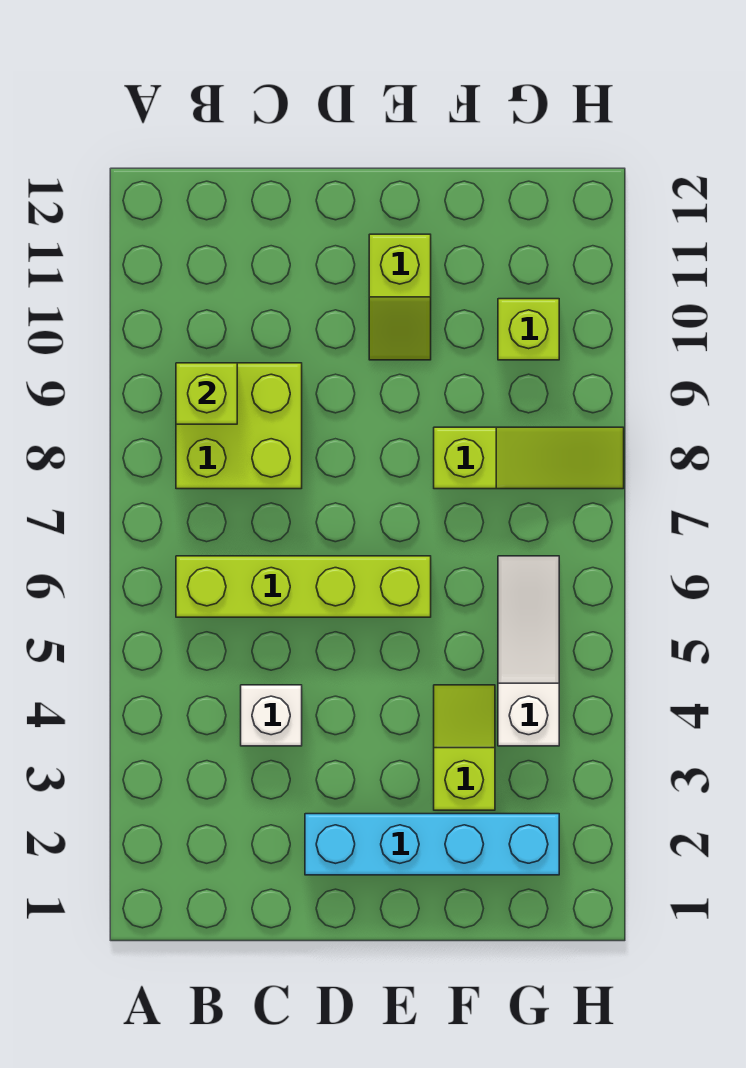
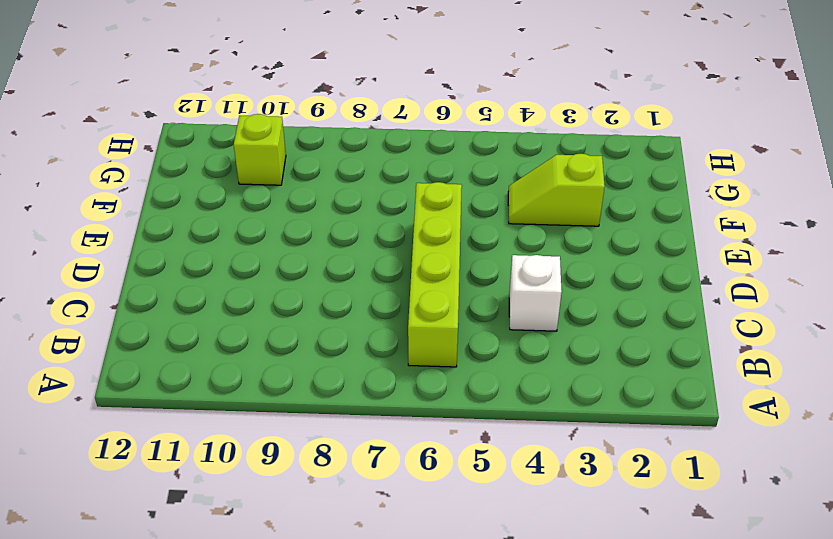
none -> lime 2x2 brick [176,363,302,489]
none -> cyan 1x4 brick [305,814,559,875]

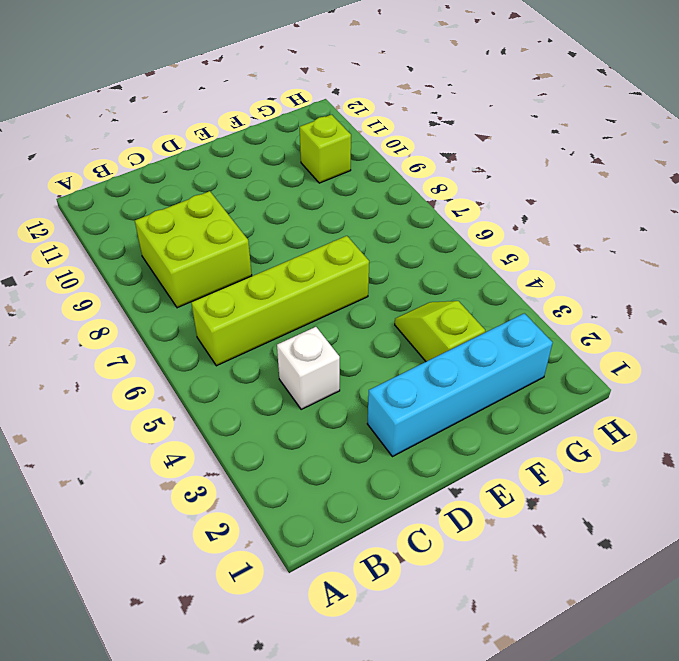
none -> lime 1x2 slope [369,234,431,360]
none -> lime 1x3 slope [434,427,624,489]

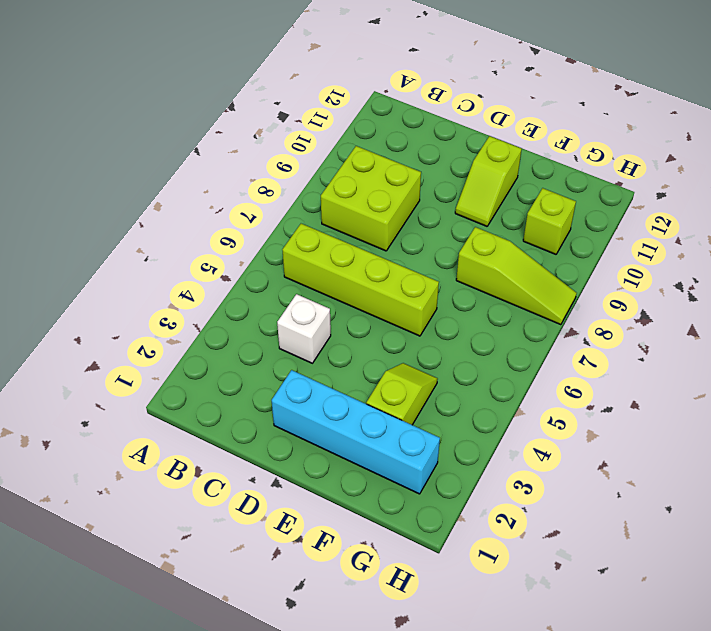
none -> white 1x3 slope [498,556,559,746]
none -> lime 1x1 brick [176,363,237,424]

